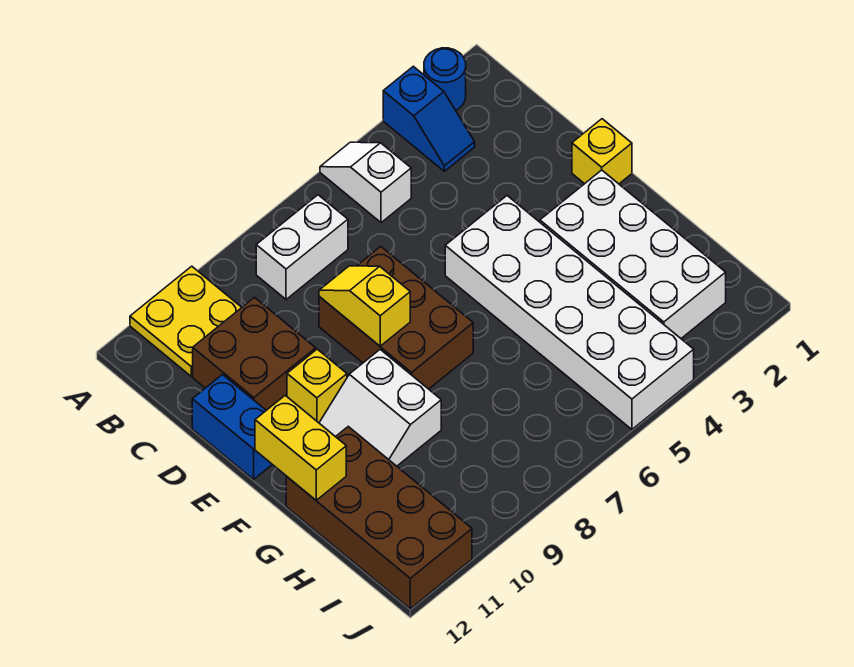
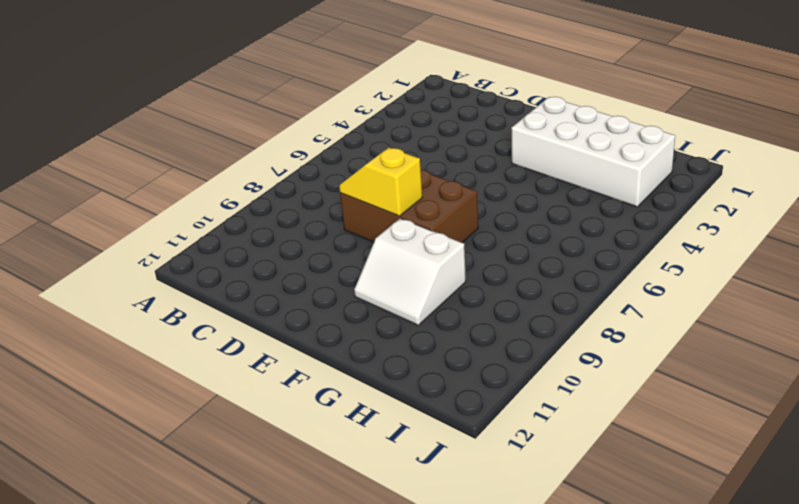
none -> blue 1x1 round brick [424,48,466,110]
none -> blue 1x2 slope [383,66,475,171]
none -> white 1x2 slope [320,142,411,223]

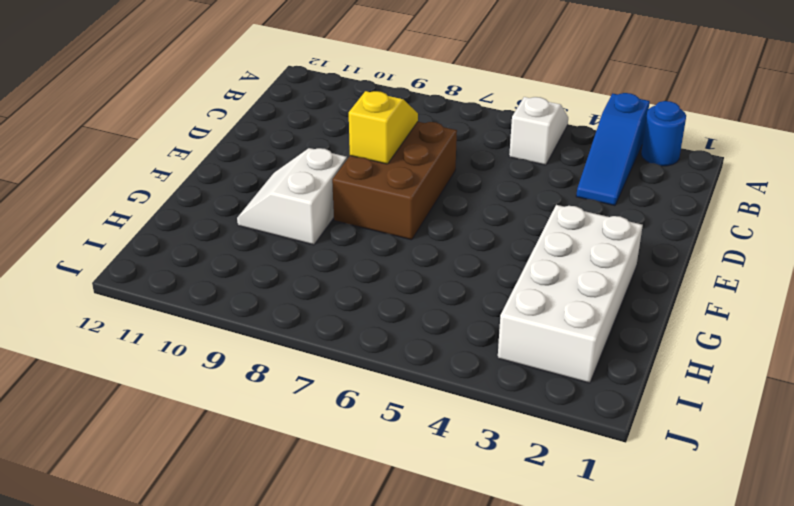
blue 1x3 slope [576,93,650,206] -> blue 1x2 slope [383,66,475,171]
none -> yellow 2x2 plate [130,266,242,376]
none -> white 1x2 brick [256,195,348,299]
none -> brown 2x2 brick [193,298,316,410]

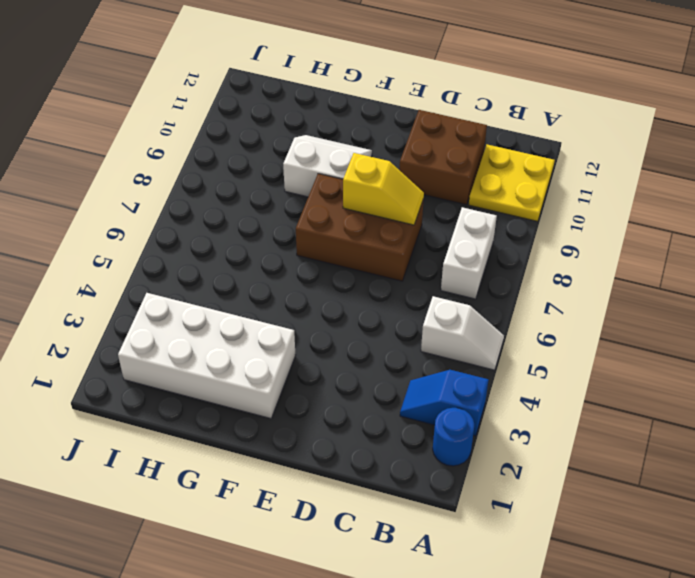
none -> blue 1x2 brick [192,375,272,479]
none -> yellow 1x1 brick [572,119,632,184]
none -> white 2x6 brick [445,196,694,429]

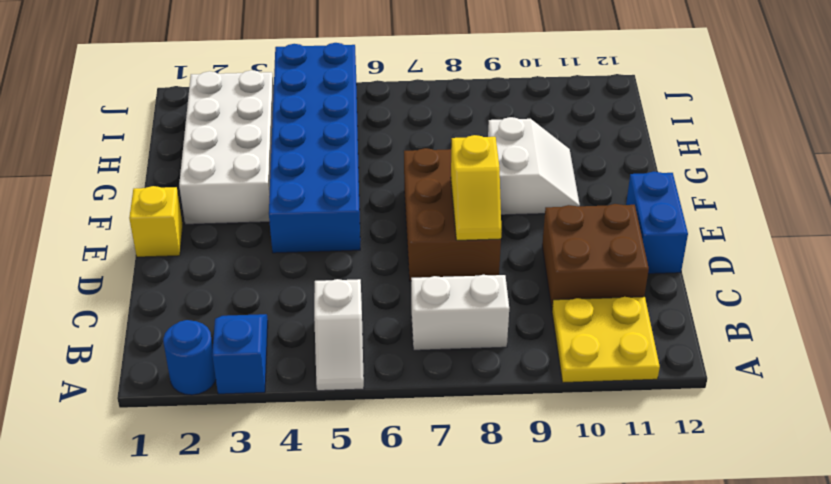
blue 2x6 brick [269,43,360,253] -> white 2x6 brick [445,196,694,429]
none -> yellow 1x1 brick [287,349,347,423]
none -> brown 2x4 brick [286,427,472,609]
none -> yellow 1x2 brick [255,395,346,500]

